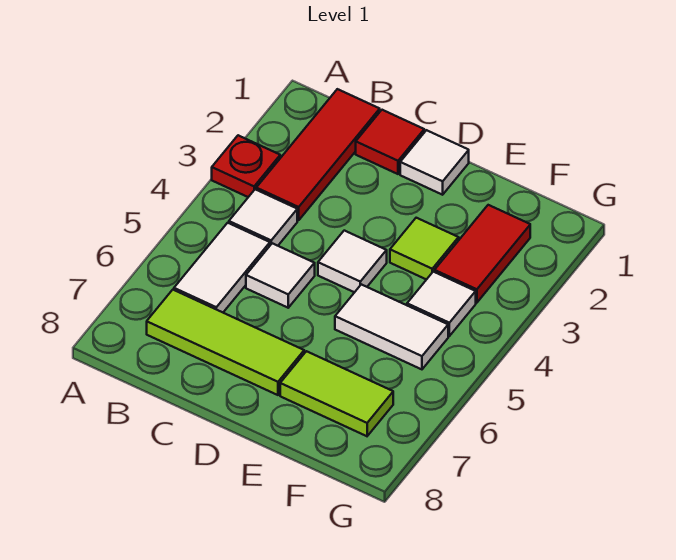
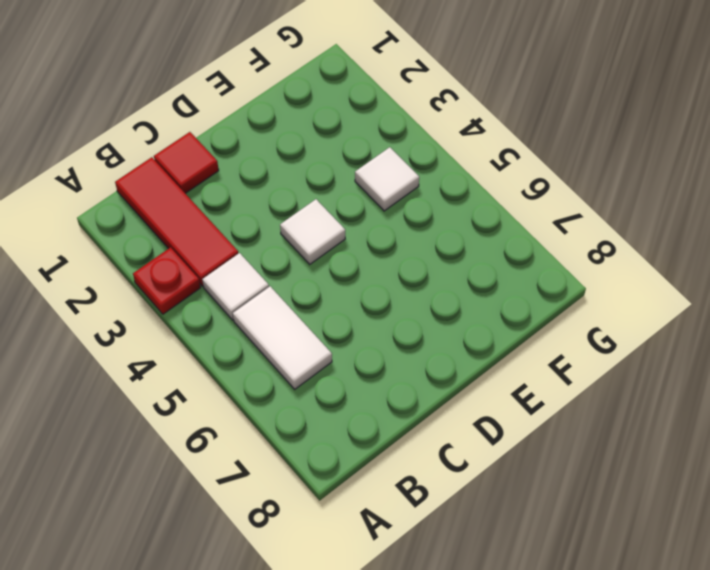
none -> lime 1x3 tile [147,290,304,395]
none -> white 1x1 tile [246,243,315,308]
none -> white 1x1 tile [400,130,469,195]

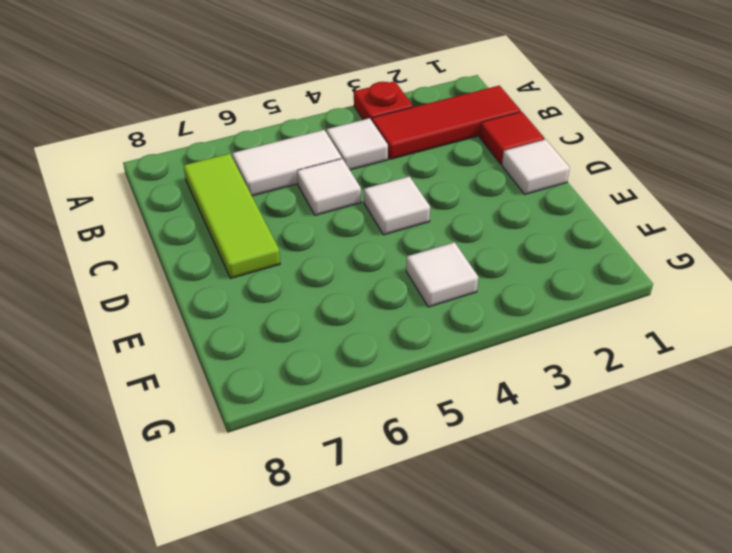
none -> lime 1x1 tile [390,218,459,280]
none -> white 1x2 tile [335,284,448,369]
none -> lime 1x2 tile [280,351,393,436]

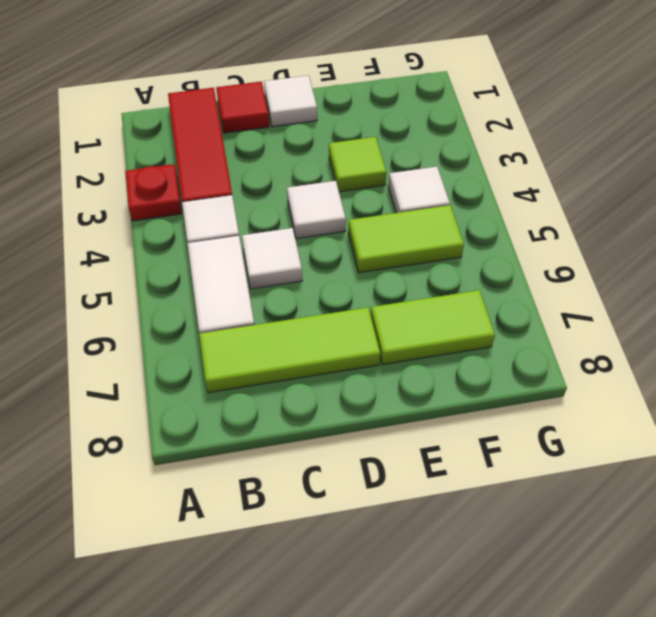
lime 1x2 tile [348,205,464,273] -> white 1x2 tile [335,284,448,369]
none -> red 1x2 tile [435,205,530,303]

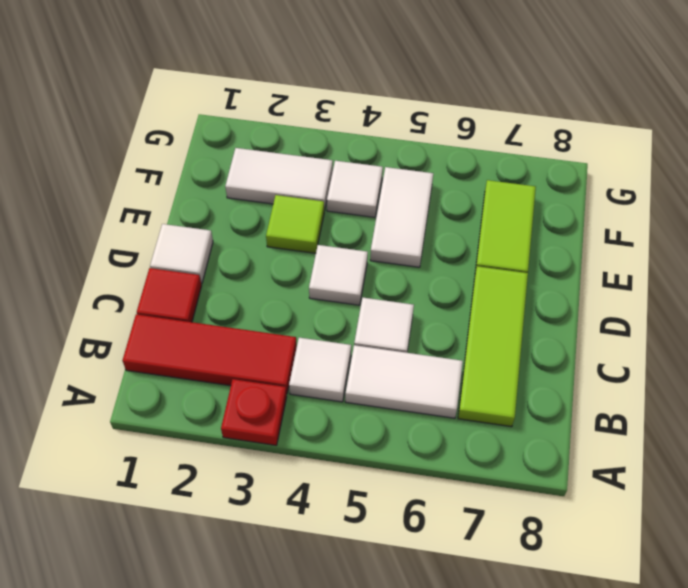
white 1x2 tile [225,148,333,210] -> red 1x2 tile [435,205,530,303]

